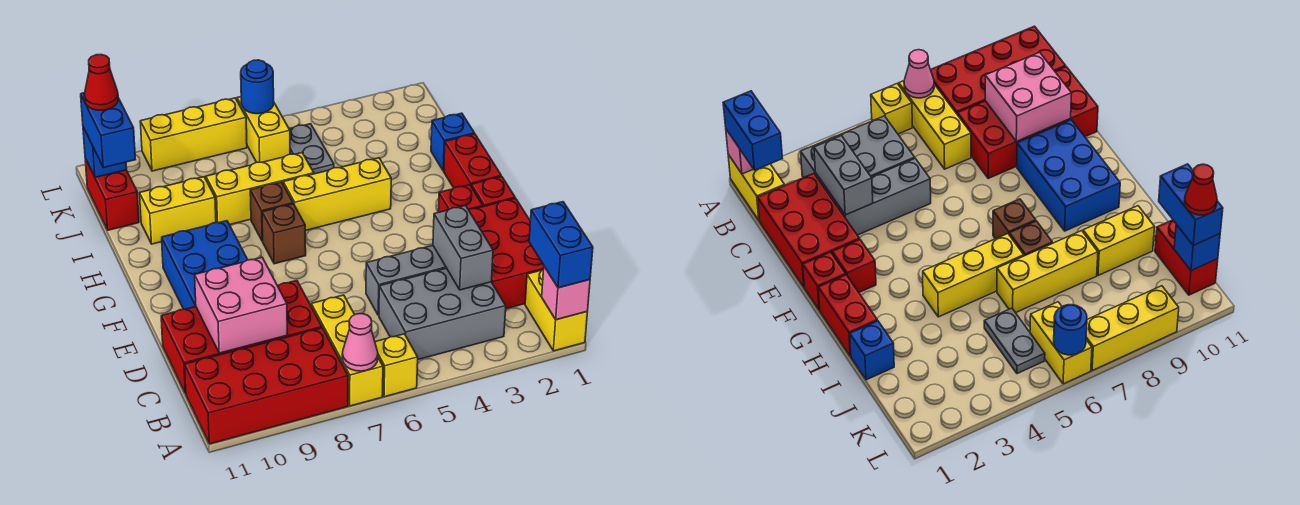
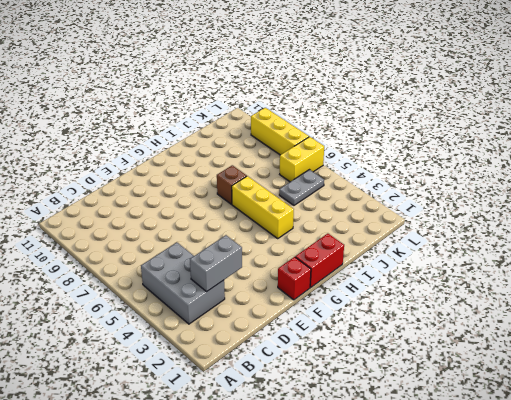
none -> yellow 1x2 brick [525,270,587,351]
none -> yellow 1x1 brick [375,334,418,397]
none -> yellow 1x3 brick [311,295,383,406]
none -> red 2x4 brick [185,328,348,444]

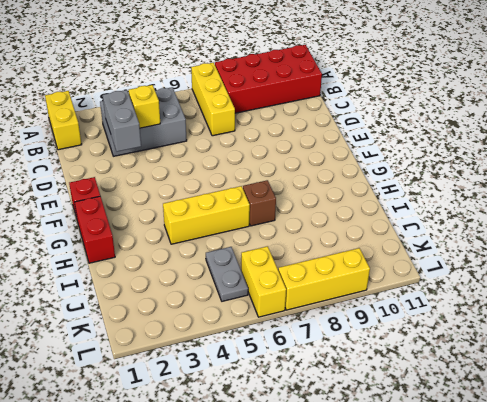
yellow 1x1 brick [129,85,160,128] -> yellow 1x1 brick moved to [375,334,418,397]
none -> red 2x3 brick [469,198,544,309]
none -> red 2x4 brick [161,281,322,394]
none -> grey 1x3 brick [366,246,446,315]
none -> blue 2x3 brick [162,221,248,309]

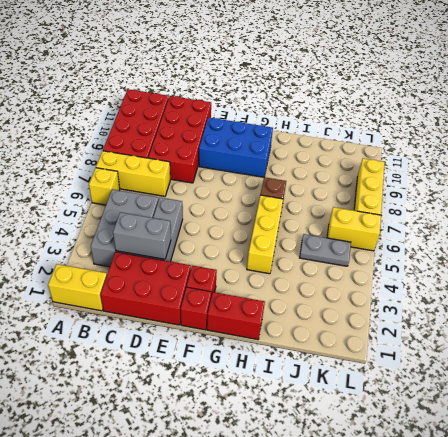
none -> brown 1x1 brick [262,204,306,264]
none -> blue 1x1 brick [431,113,475,171]
none -> yellow 1x3 brick [206,153,314,225]
none -> yellow 1x2 brick [140,177,216,244]

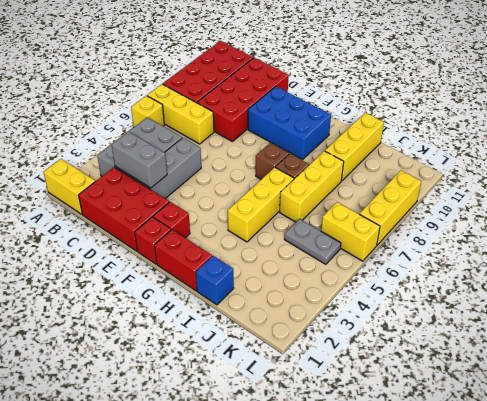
yellow 1x3 brick [325,113,384,181] -> yellow 1x2 brick [140,177,216,244]
none -> red 1x2 brick [85,158,139,230]
none -> pink 1x1 brick [542,267,590,320]
none -> pink 1x1 cone [342,314,378,371]
none -> pink 2x2 brick [195,257,287,353]

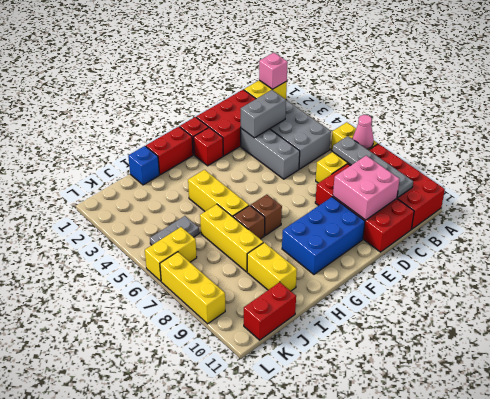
grey 1x4 plate [333,136,413,198] -> none
none -> blue 1x1 brick [83,127,127,177]
none -> blue 1x1 round brick [241,60,274,114]
none -> blue 1x2 brick [529,202,593,288]
none -> blue 1x2 brick [81,93,135,168]

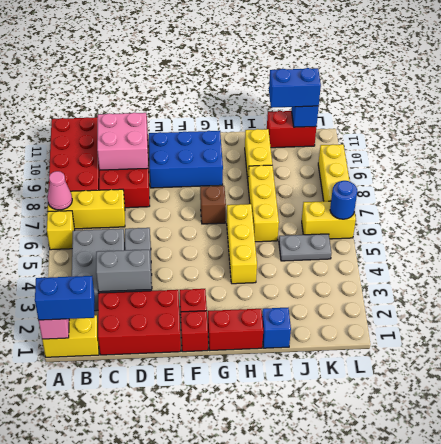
none -> brown 1x1 brick [250,182,293,241]
none -> red 1x1 cone [84,55,118,110]

